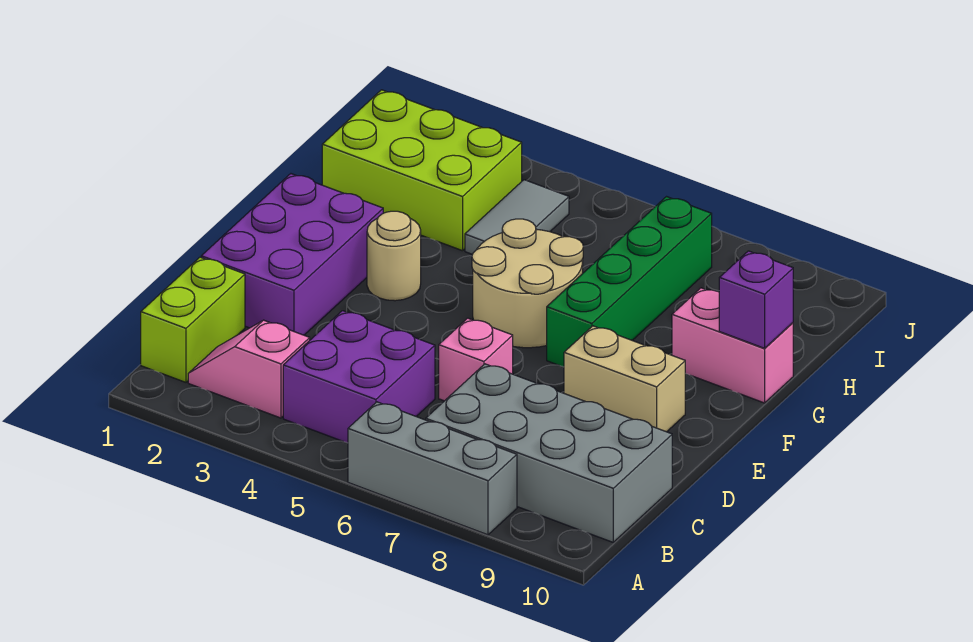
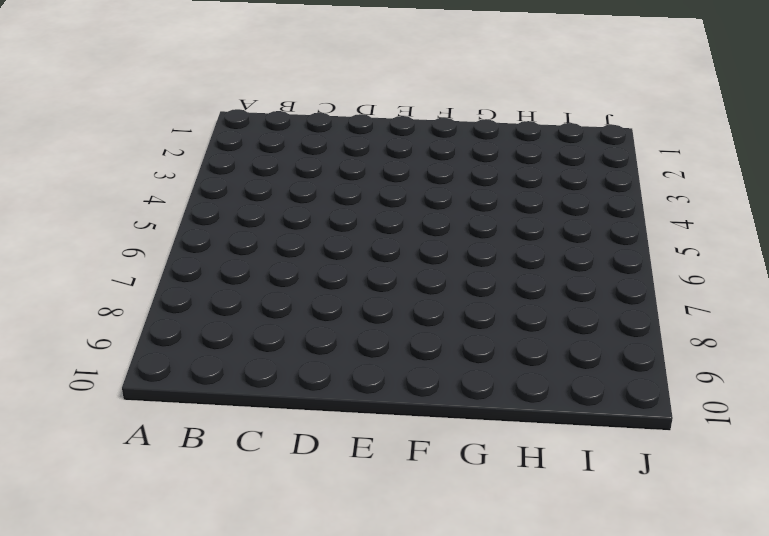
none -> grey 1x3 brick [348,402,517,535]
none -> lime 1x2 brick [141,257,245,382]
none -> pink 1x2 slope [188,320,310,418]

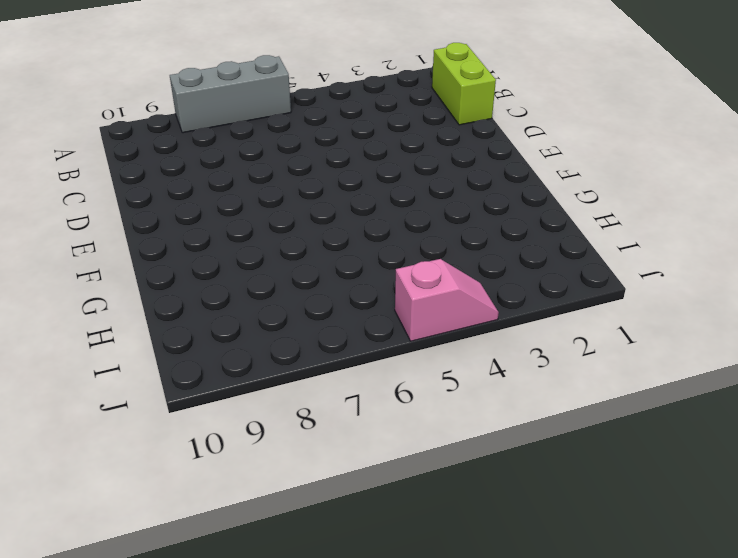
pink 1x2 slope [395,259,499,341] -> pink 1x2 slope moved to [188,320,310,418]
none -> purple 2x2 brick [283,311,435,443]
none -> grey 2x4 brick [426,364,672,542]
none -> purple 2x3 brick [201,174,383,335]

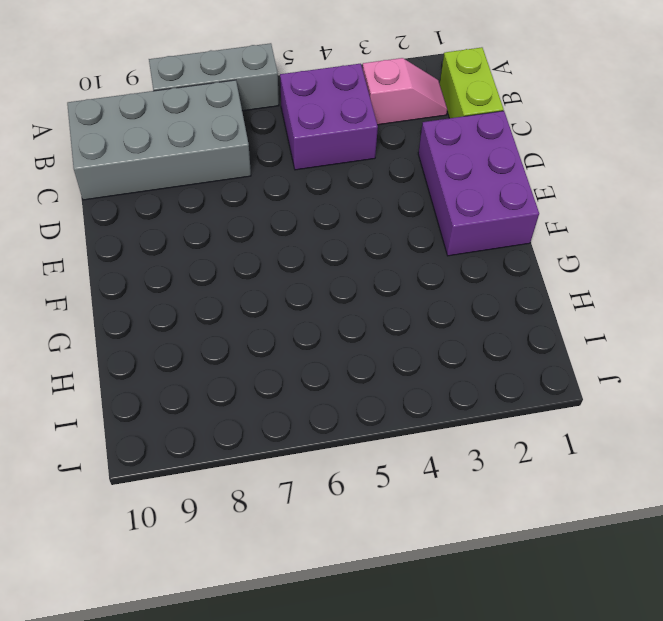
none -> pink 1x1 brick [439,318,513,401]
none -> tan 1x2 brick [564,326,685,432]
none -> tan 1x1 round brick [367,211,421,301]

